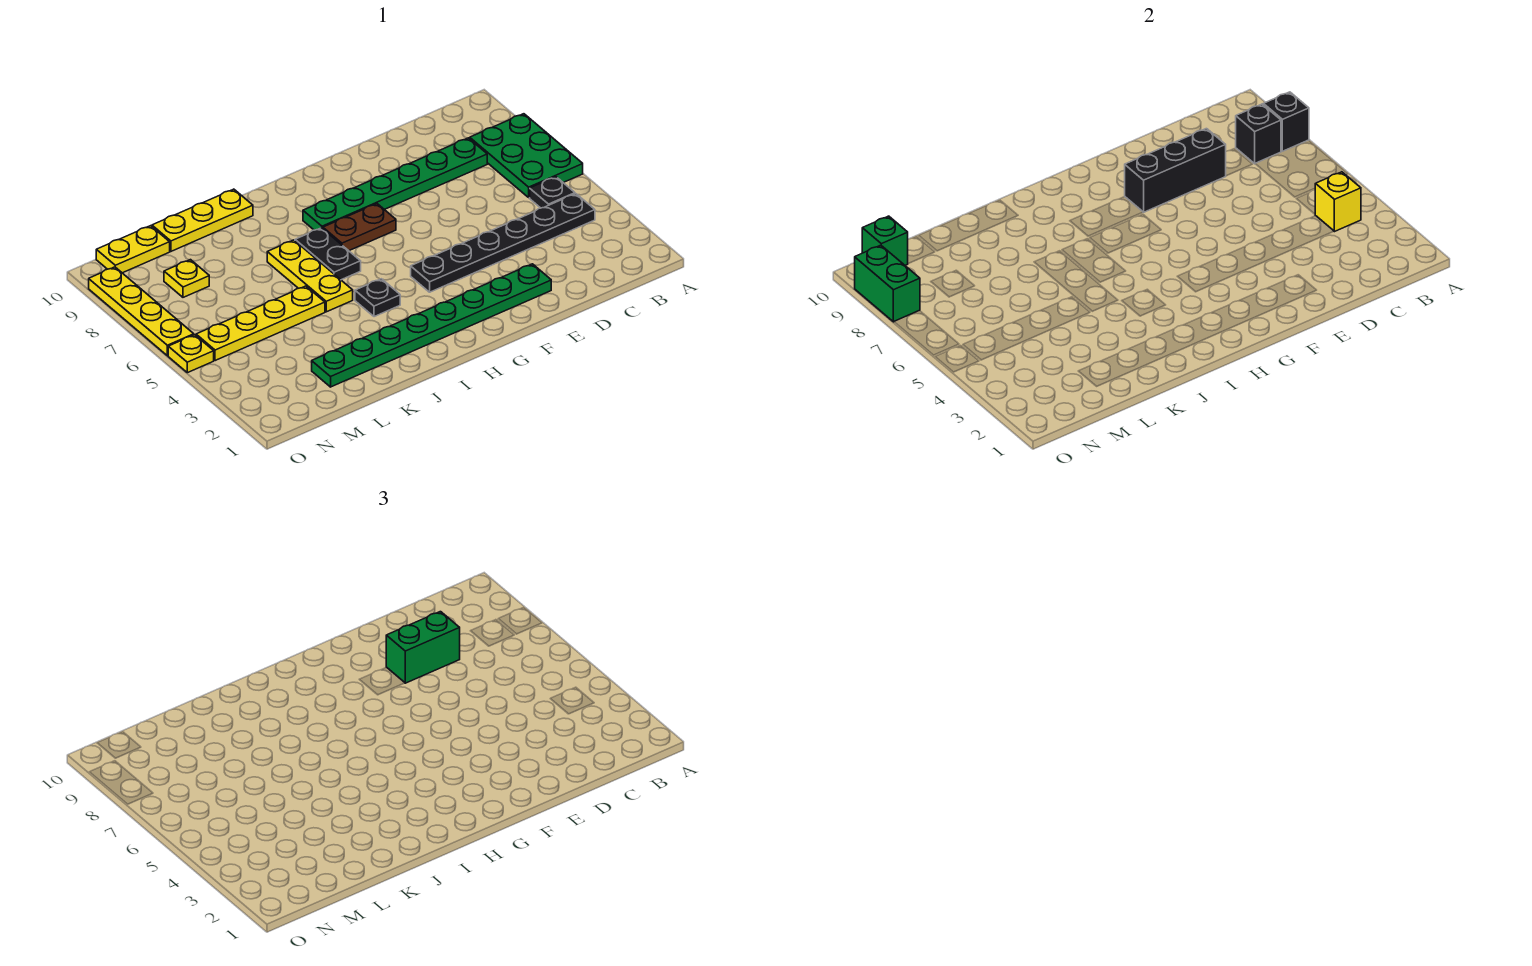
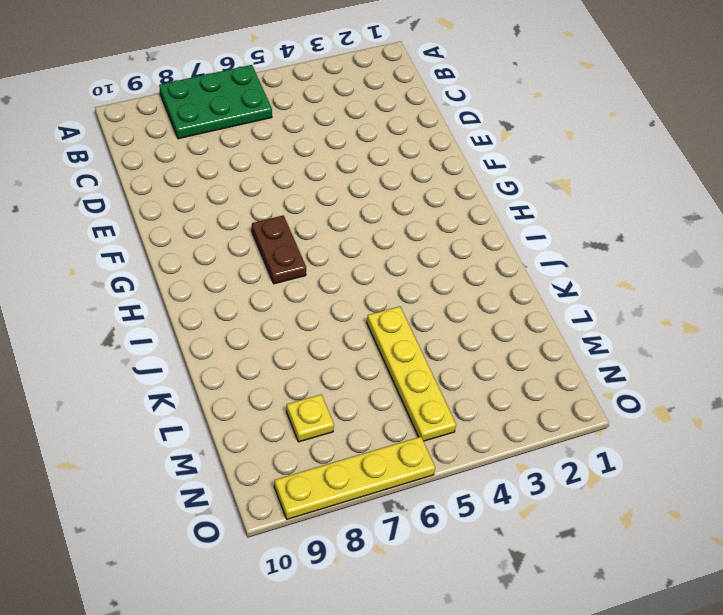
none -> black 1x6 plate [411,194,595,292]
none -> black 1x1 plate [530,177,575,208]
none -> green 1x6 plate [303,138,487,230]

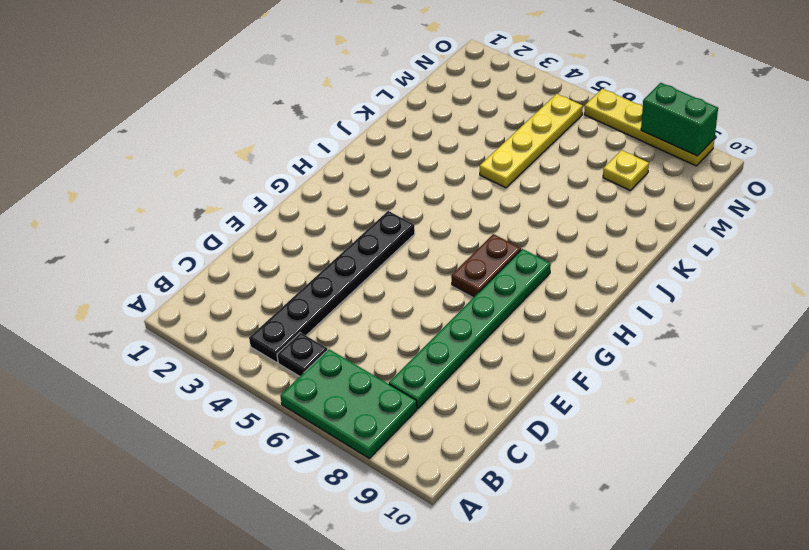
none -> green 1x8 plate [312,264,551,387]
none -> black 1x1 plate [355,279,400,317]
none -> black 1x2 plate [295,228,361,280]

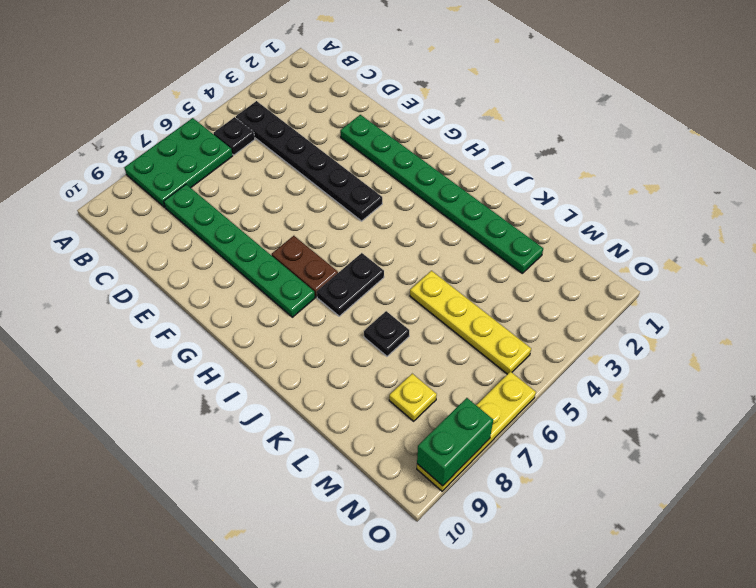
black 1x1 plate [364,311,409,356] -> black 1x1 plate moved to [355,279,400,317]
none -> yellow 1x3 plate [267,240,353,312]
none -> yellow 1x3 plate [152,189,253,251]
none -> yellow 1x2 plate [96,226,170,273]

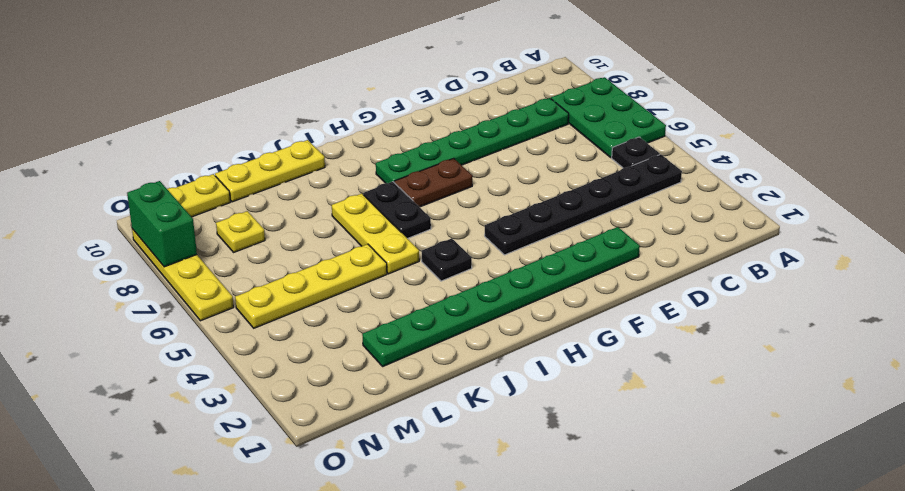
none -> yellow 1x1 plate [168,335,214,373]
none -> black 1x1 brick [1263,92,1309,151]
none -> yellow 1x1 brick [1315,172,1361,232]

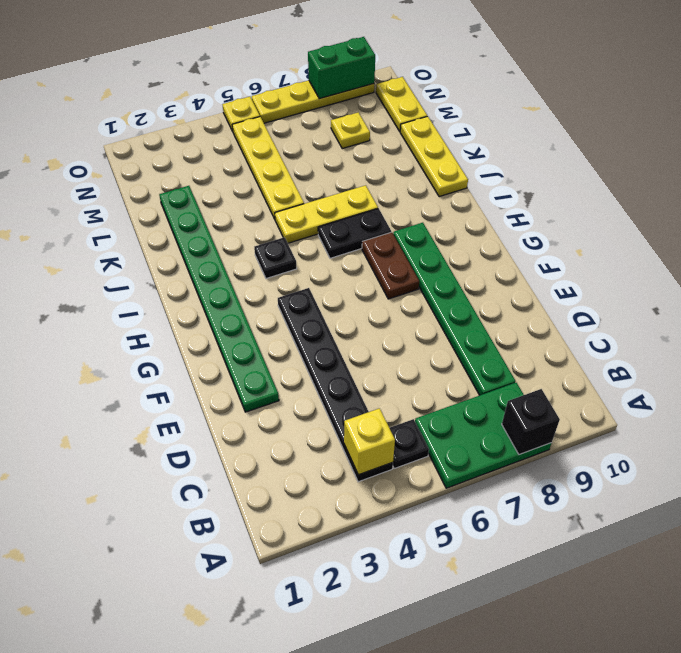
none -> black 1x1 brick [1236,104,1281,164]
none -> black 1x3 brick [1125,129,1226,212]
none -> green 1x1 brick [862,216,908,265]

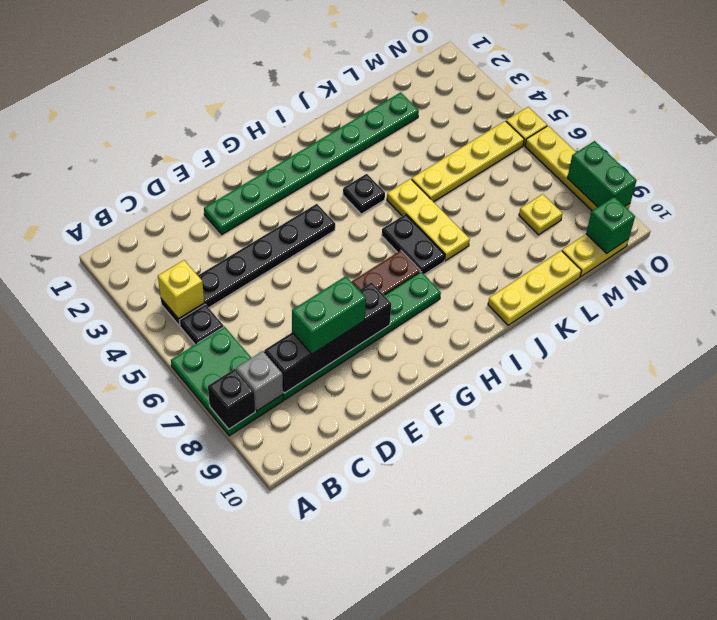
grey 1x1 brick [236,351,283,411] -> black 1x1 brick [1236,104,1281,164]
black 1x4 brick [264,282,391,393] -> black 1x3 brick [1125,129,1226,212]

